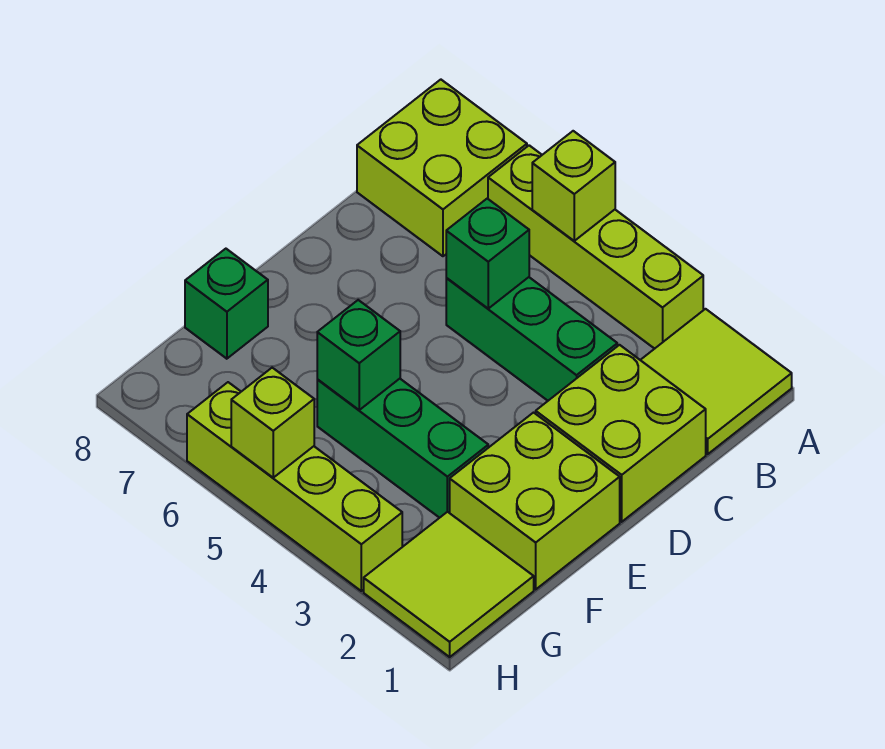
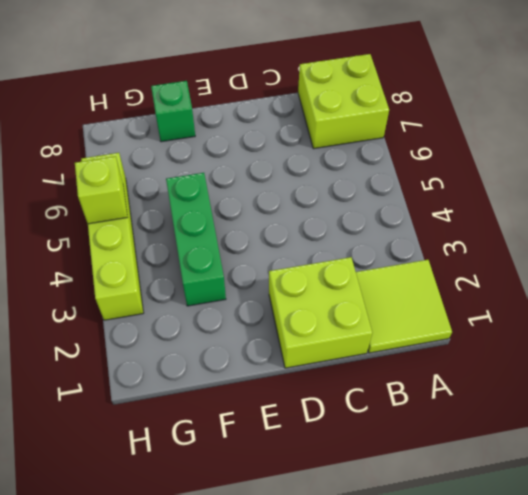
none -> lime 1x4 brick [488,145,703,349]
none -> green 1x3 brick [446,277,617,401]
none -> lime 2x2 brick [450,413,620,589]

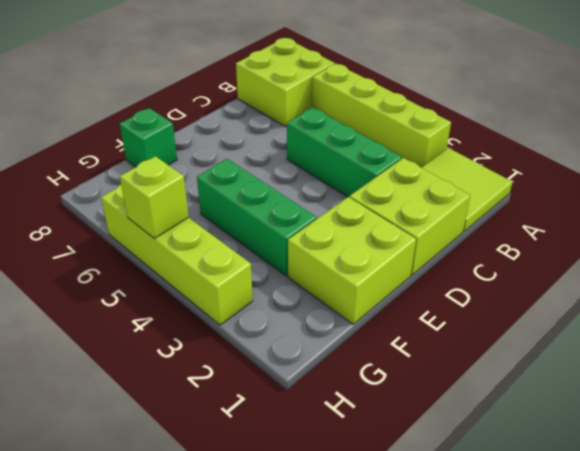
none -> lime 2x2 tile [364,512,534,657]
none -> lime 1x1 brick [532,131,615,241]
none -> green 1x1 brick [446,199,529,308]

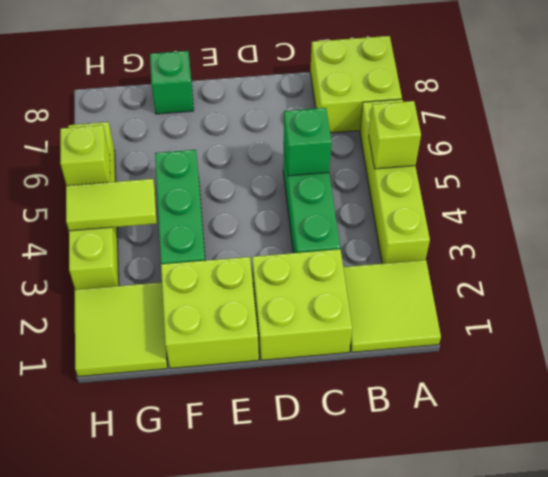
lime 1x2 tile [66,179,157,231] -> none
none -> green 1x1 brick [317,300,400,410]

